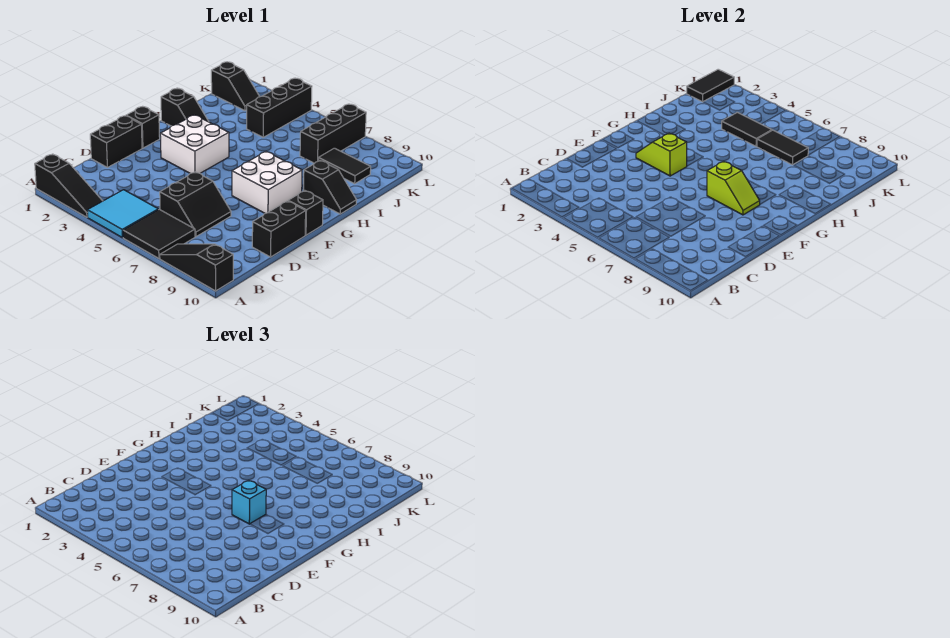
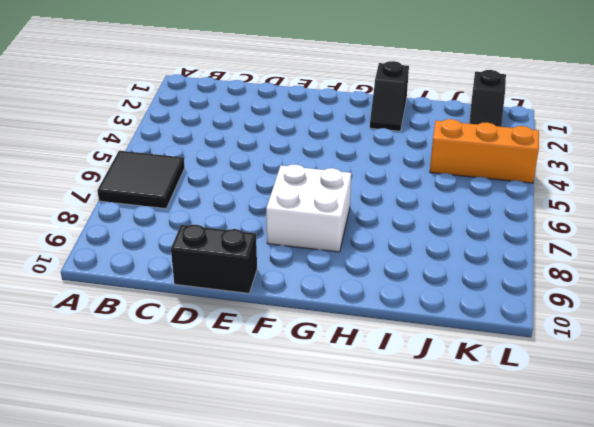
orange 1x3 brick [430,119,539,183] -> black 1x3 brick [247,78,312,137]
none -> black 1x3 slope [35,154,102,217]
none -> cyan 2x2 tile [87,190,158,238]
none -> black 1x3 slope [160,244,233,291]

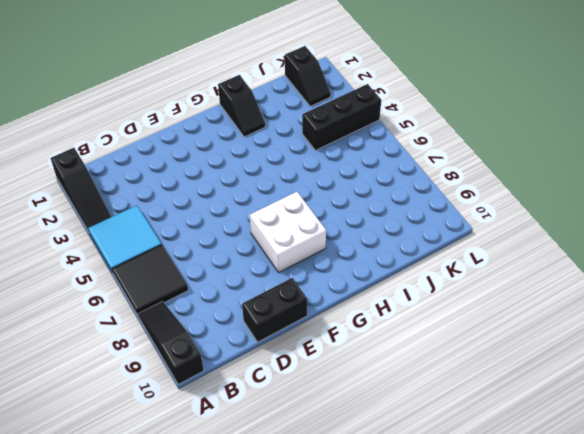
none -> black 2x2 slope [160,172,231,237]
none -> black 1x2 brick [90,116,142,167]
none -> black 1x1 brick [126,107,160,148]

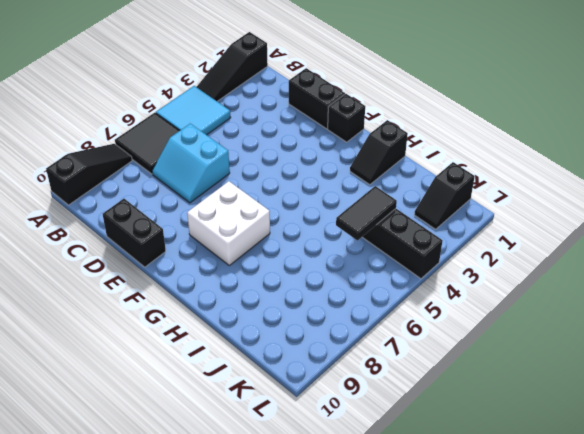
cyan 2x2 slope [152,124,230,203] -> black 2x2 slope [160,172,231,237]
none -> white 2x2 brick [160,115,229,173]
none -> black 1x1 brick [288,191,323,235]
none -> black 1x2 slope [303,161,357,214]

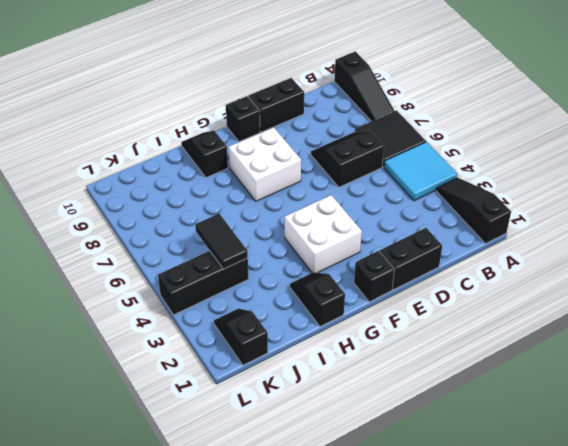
none -> black 1x3 brick [300,104,366,163]
none -> black 1x2 tile [318,148,371,184]
none -> lime 1x2 slope [636,133,687,176]

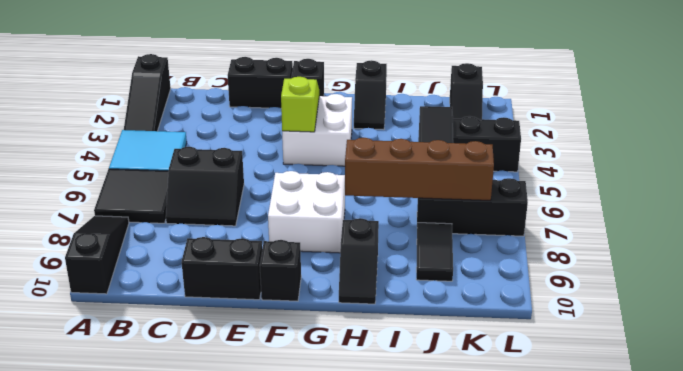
brown 1x4 brick [345,138,494,200] -> black 1x2 tile [757,130,808,165]
none -> lime 1x2 slope [707,161,760,215]
none -> black 1x2 tile [687,69,734,102]
none -> cyan 1x1 brick [232,480,266,524]

